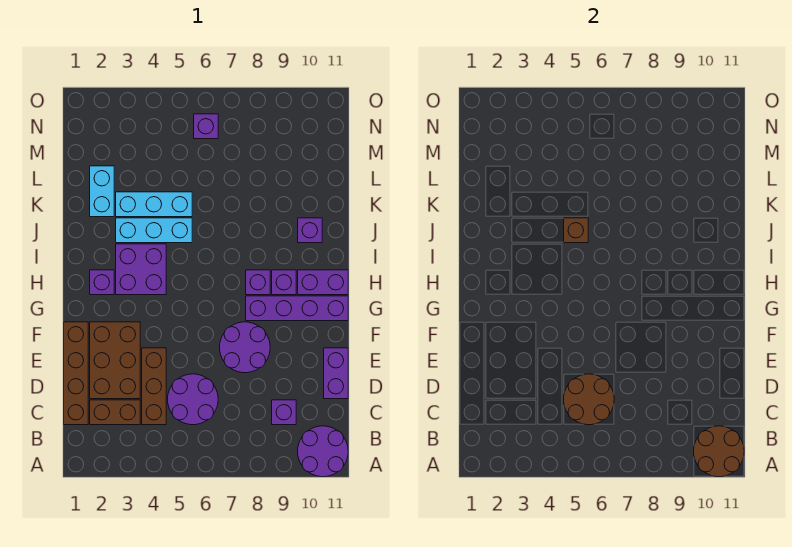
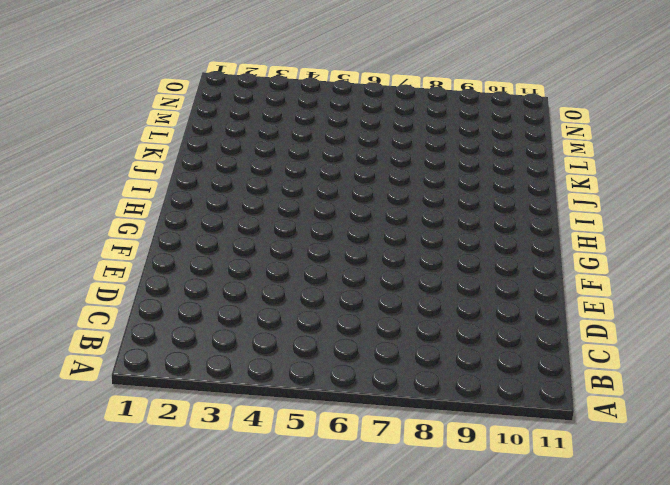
none -> purple 2x2 round brick [298,426,348,477]
none -> brown 1x4 brick [64,322,88,425]
none -> brown 1x2 brick [90,400,140,425]

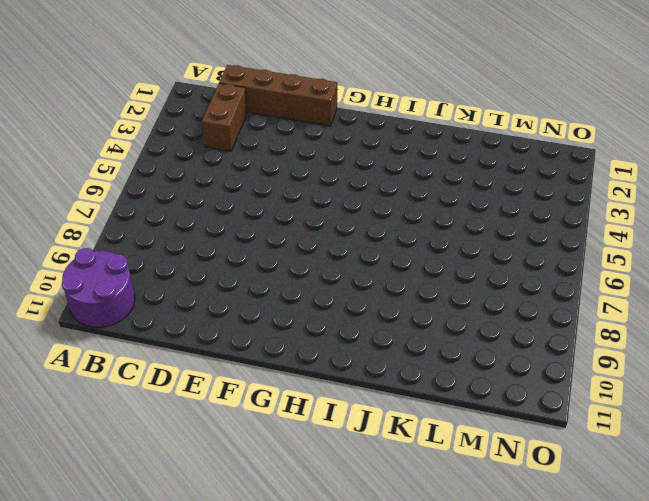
none -> brown 1x3 brick [142,348,166,425]
none -> purple 2x2 round brick [168,374,218,425]
none -> purple 1x1 brick [272,400,296,425]

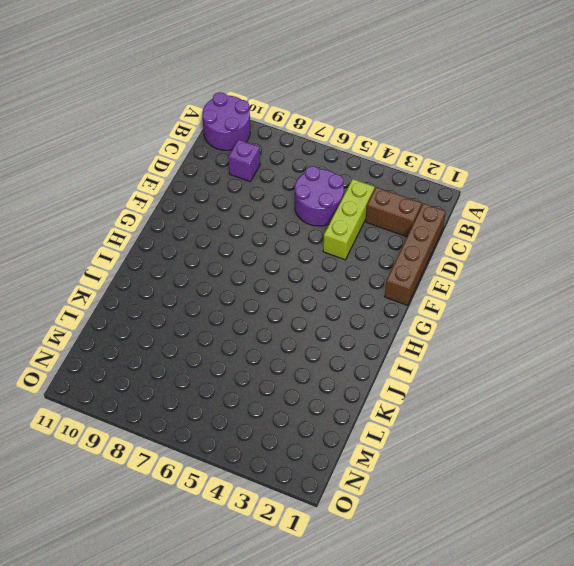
lime 1x3 brick [323,179,375,260] -> brown 1x3 brick [142,348,166,425]
none -> brown 2x3 brick [90,322,140,399]
none -> purple 1x2 brick [324,348,348,399]
none -> purple 2x2 round brick [220,322,270,373]

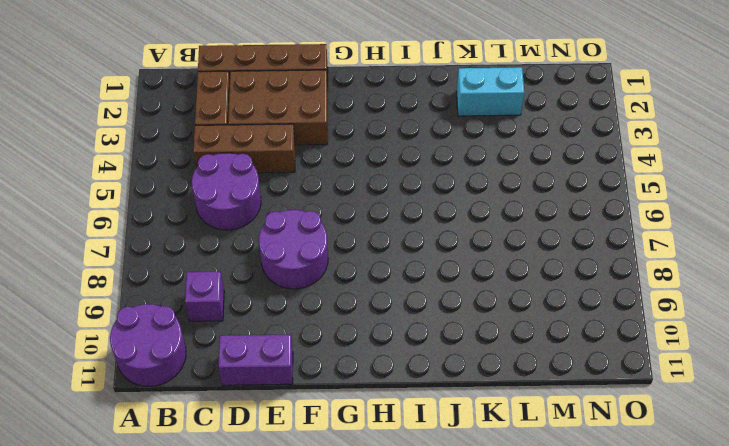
none -> purple 1x4 brick [246,296,348,321]
none -> purple 1x1 brick [90,270,114,295]
none -> purple 2x2 brick [116,244,166,295]

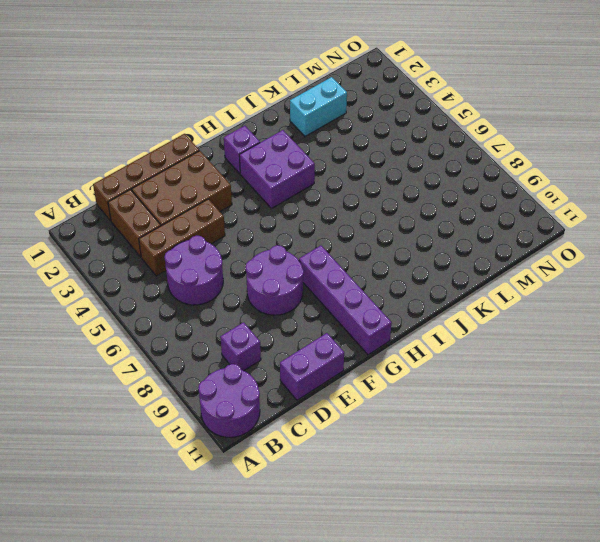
none -> purple 1x1 brick [246,270,270,295]
none -> purple 1x1 brick [272,270,296,295]
none -> purple 1x2 brick [298,270,348,295]

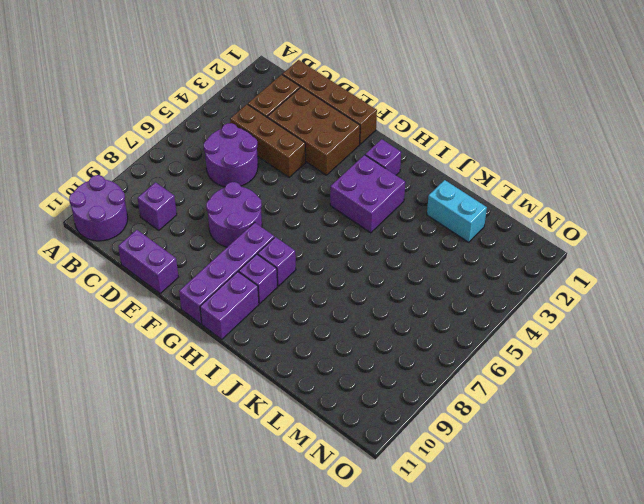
none -> cyan 1x3 brick [116,218,192,243]
none -> purple 1x1 brick [298,218,322,243]
none -> cyan 1x3 brick [116,192,192,217]

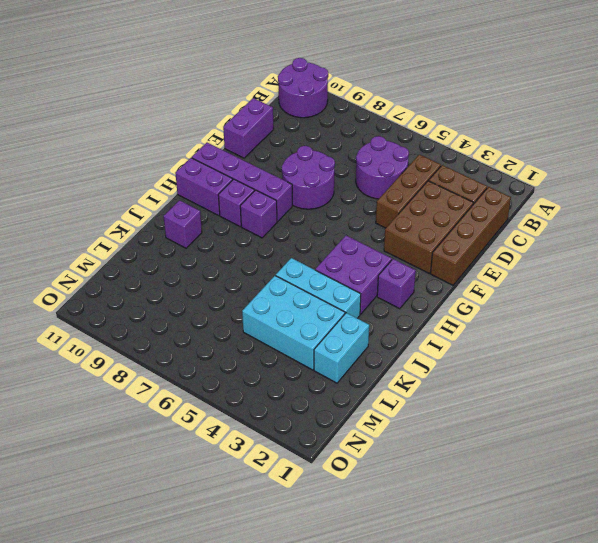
cyan 2x3 brick [242,276,345,370] -> cyan 1x3 brick [116,192,192,217]
none -> purple 1x1 brick [272,400,296,425]
none -> purple 1x1 brick [194,114,218,139]
none -> brown 2x2 round brick [694,426,744,477]

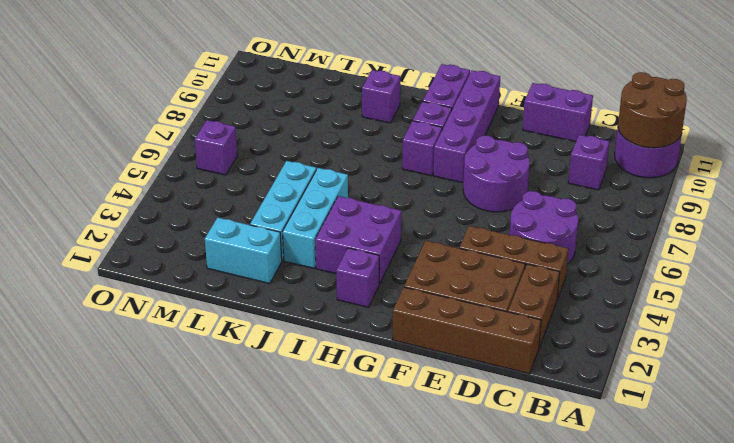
none -> brown 2x2 round brick [564,374,614,425]
none -> brown 1x1 brick [564,218,588,243]

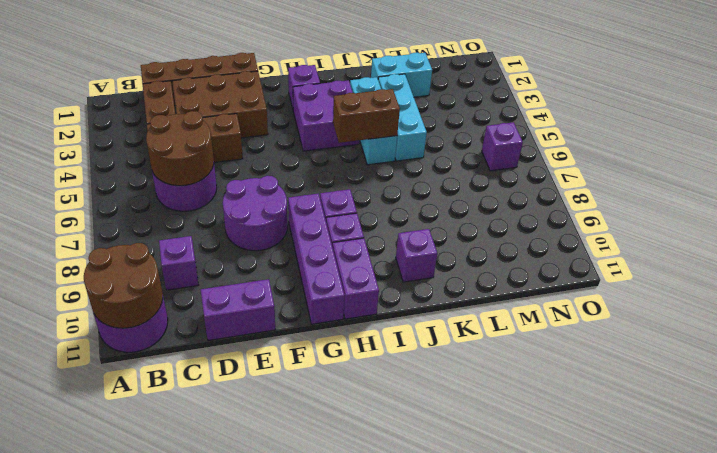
brown 1x2 brick [333,89,400,143] -> brown 1x1 brick [564,218,588,243]

